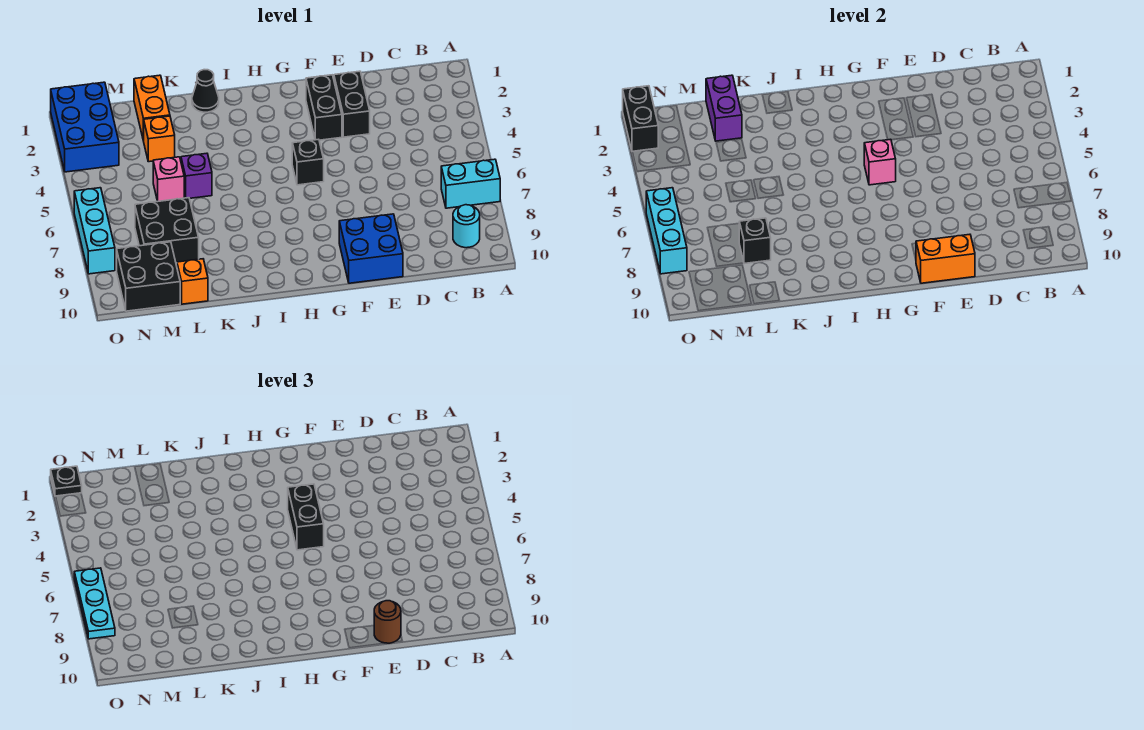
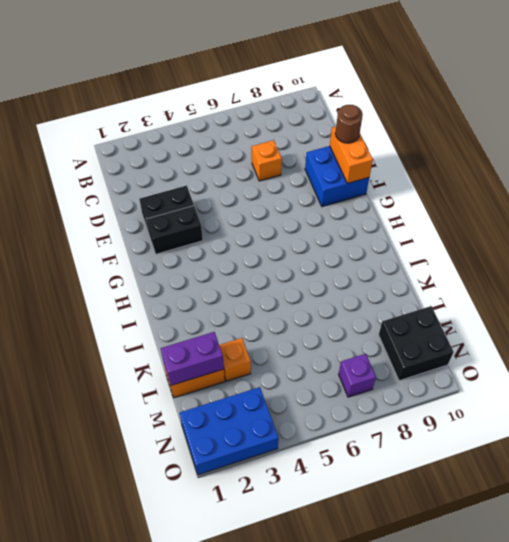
orange 1x1 brick [252,140,282,181] -> orange 1x1 brick moved to [177,259,208,304]
purple 1x1 brick [339,354,376,397] -> purple 1x1 brick moved to [181,153,212,198]
none -> cyan 1x2 brick [441,159,500,208]
none -> cyan 1x1 round brick [453,205,480,248]
none -> black 1x1 brick [292,139,324,185]

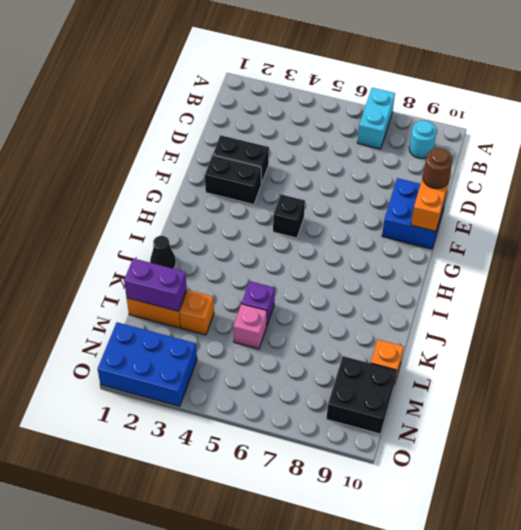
none -> black 2x2 brick [135,198,199,263]
none -> cyan 1x3 brick [74,188,115,274]
none -> pink 1x1 brick [864,139,896,185]

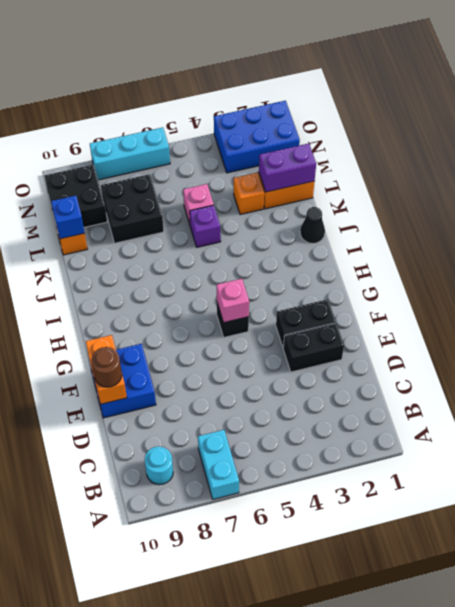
blue 1x1 brick [51,196,85,239] -> none
none -> black 1x1 brick [739,218,771,264]
none -> black 1x2 brick [623,86,658,151]
none -> cyan 1x3 brick [646,188,687,274]

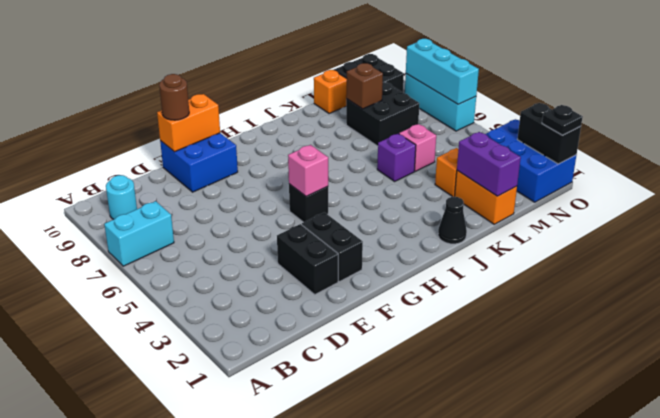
brown 1x1 brick [346,63,383,109] -> black 1x1 brick [739,218,771,264]
none -> black 1x2 brick [288,484,324,550]
none -> cyan 1x3 plate [74,568,115,639]

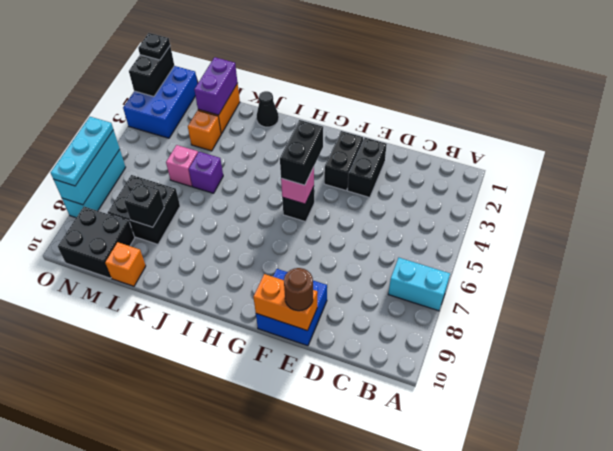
none -> cyan 1x1 round brick [453,205,480,248]

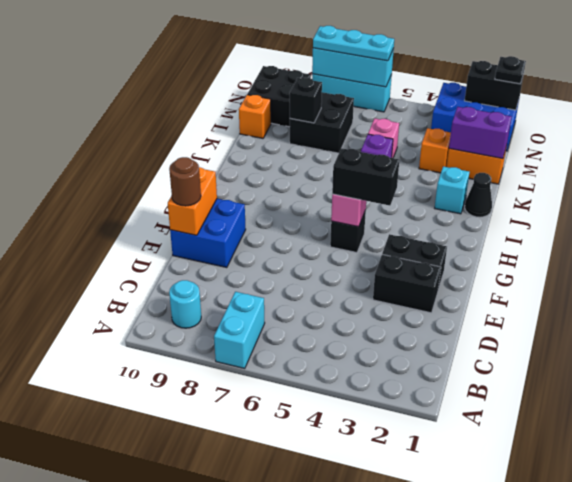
cyan 1x1 brick [435,166,469,214] -> none

